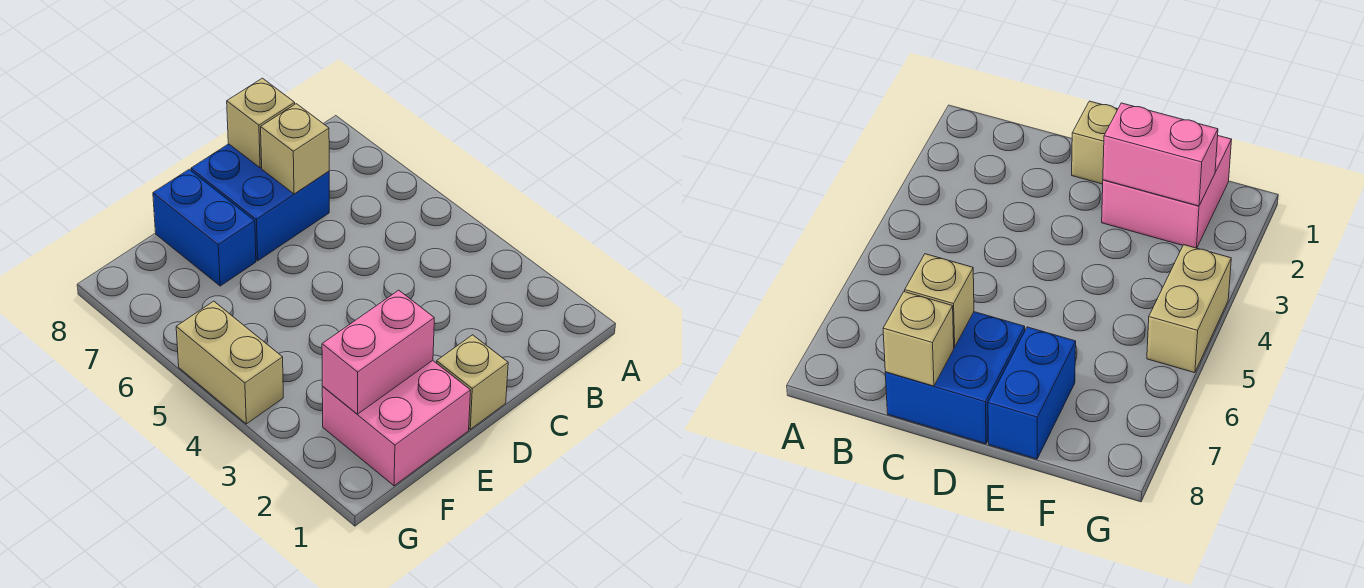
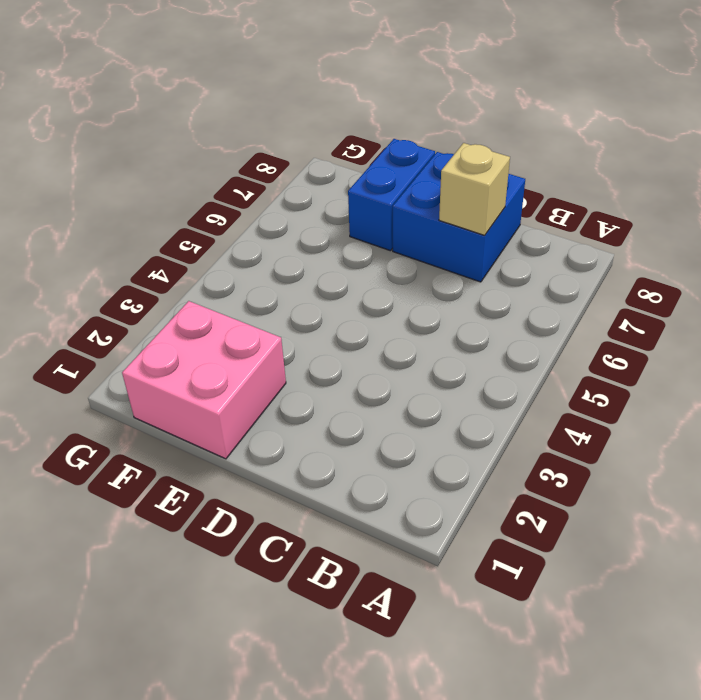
none -> tan 1x1 brick [437,335,508,429]
none -> tan 1x2 brick [176,301,283,424]

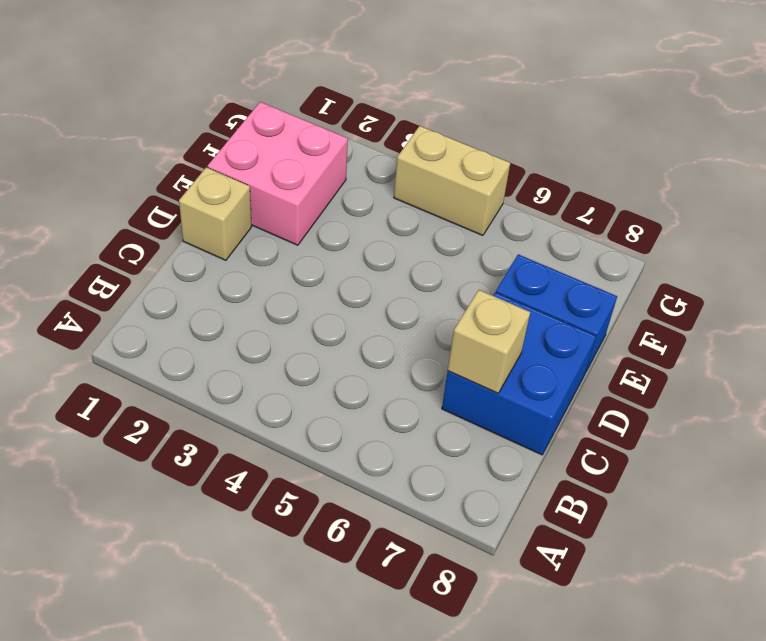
none -> tan 1x1 brick [227,78,295,168]
none -> pink 1x2 brick [322,290,434,414]

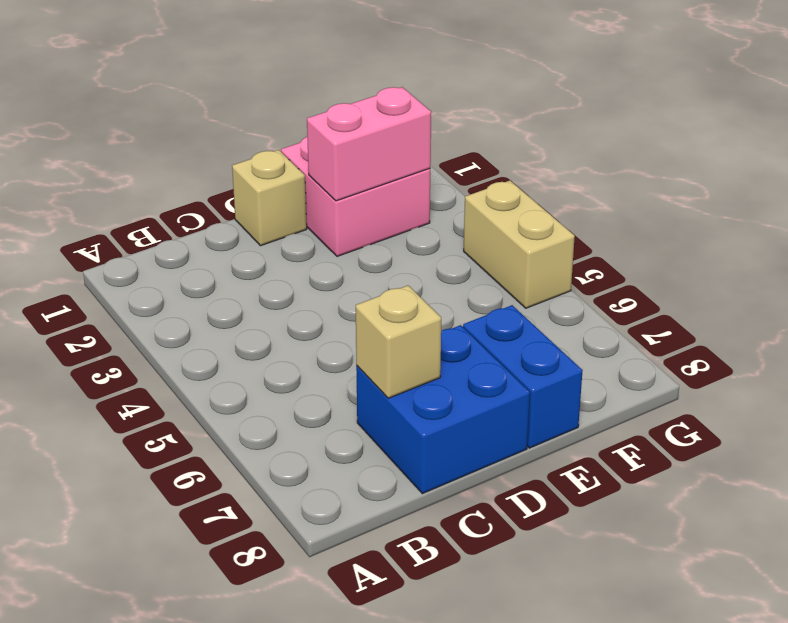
none -> tan 1x1 brick [227,78,295,168]

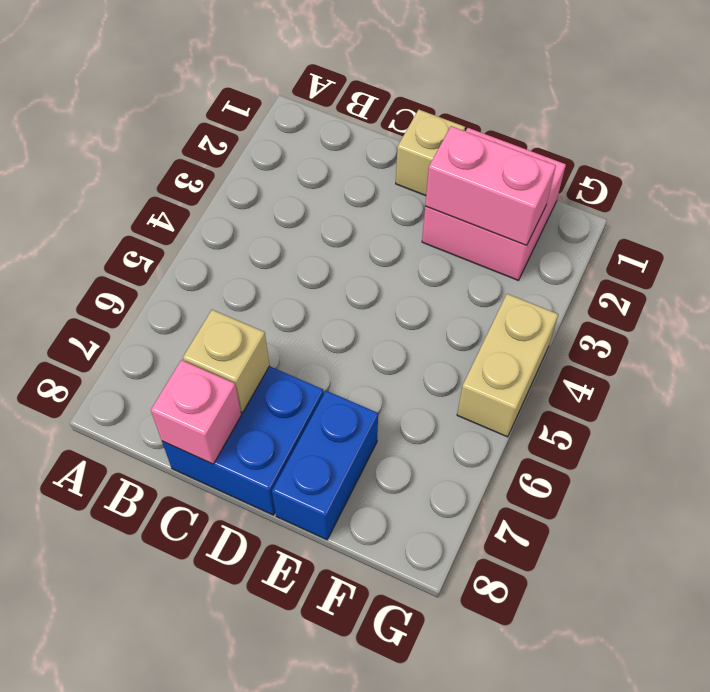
pink 1x1 brick [151,360,241,464] -> tan 1x1 brick [227,78,295,168]

